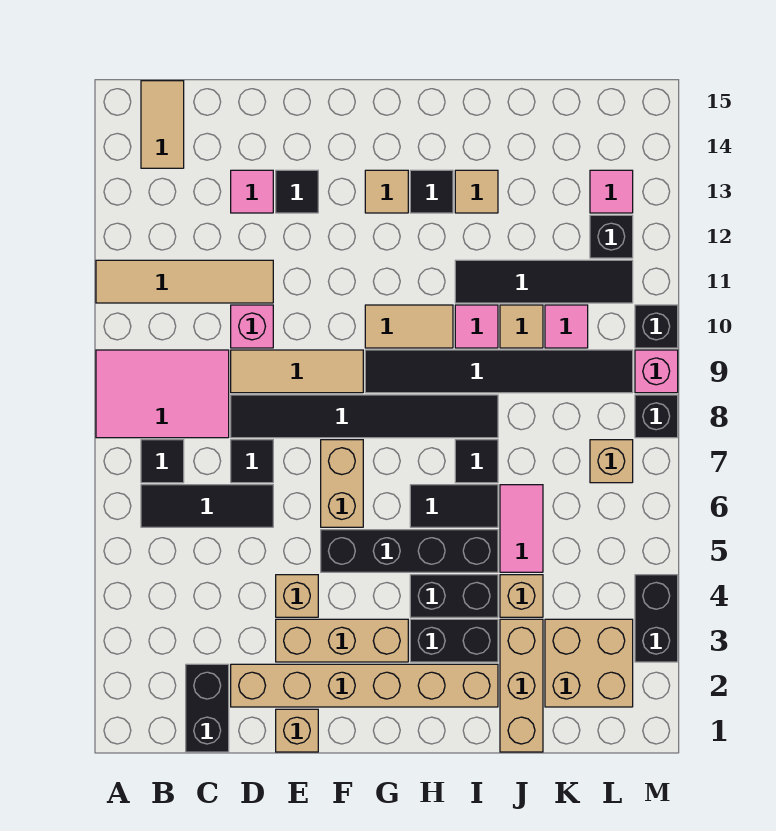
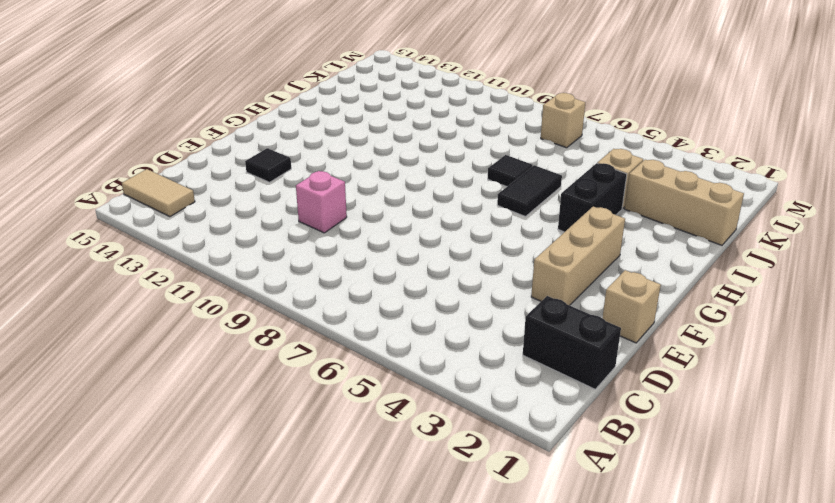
none -> pink 2x3 tile [96,350,229,438]
none -> tan 1x4 tile [96,260,273,303]
none -> black 1x3 tile [141,485,273,527]
none -> black 1x1 tile [141,440,184,483]

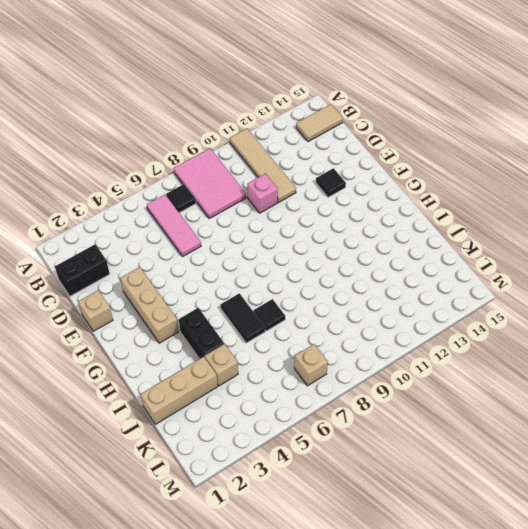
pink 1x3 tile [147,195,201,256] -> black 1x3 tile [141,485,273,527]
none -> tan 1x6 brick [231,664,498,707]
none -> black 1x1 tile [231,440,273,483]
none -> black 1x6 tile [231,395,498,438]
none -> tan 1x3 tile [231,350,363,393]

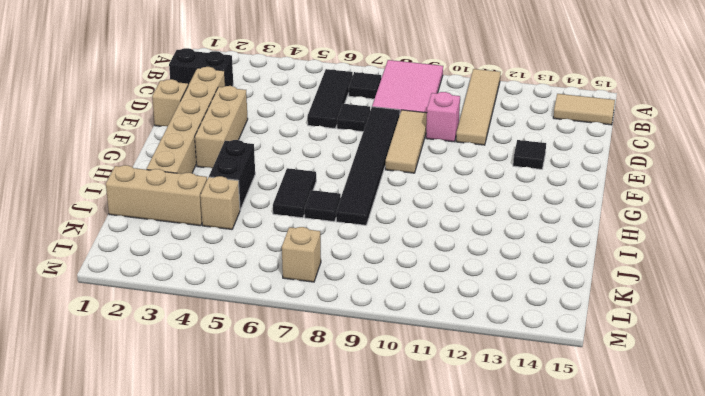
none -> pink 1x1 tile [231,170,273,213]
none -> tan 1x1 brick [276,575,318,617]
none -> black 1x4 brick [321,530,498,572]
none -> tan 1x2 brick [321,440,363,527]

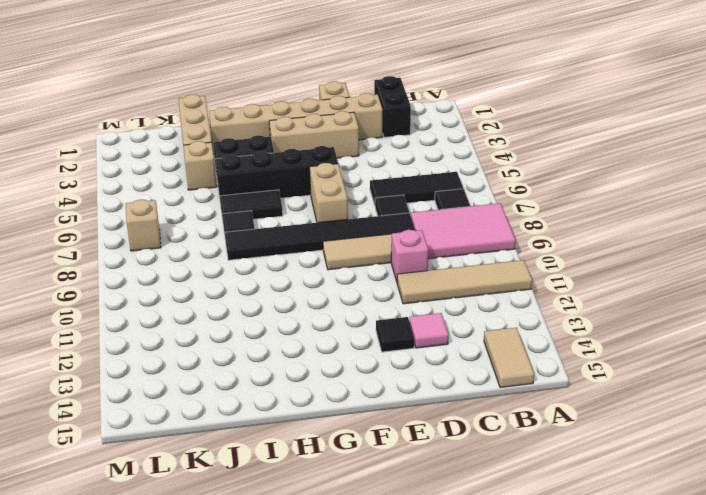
none -> tan 1x1 brick [276,575,318,617]
none -> black 1x6 tile [365,350,633,393]
none -> tan 1x2 tile [365,305,453,348]
none -> tan 1x1 tile [365,170,408,213]

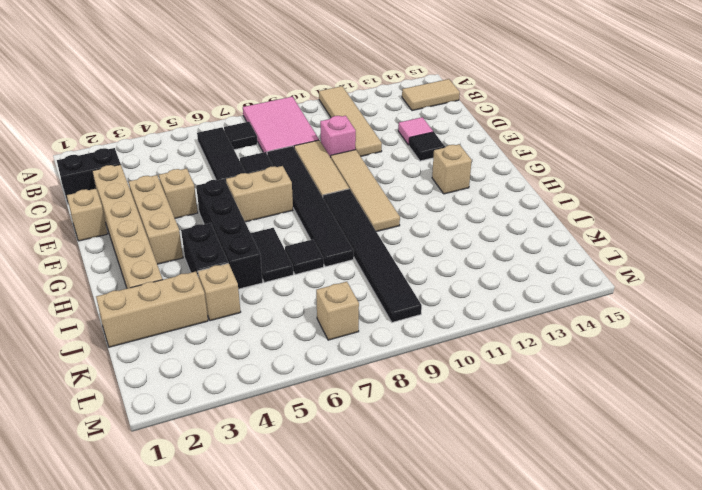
tan 1x4 tile [331,150,400,232] -> tan 1x2 tile [365,305,453,348]
tan 1x1 brick [432,144,472,194] -> tan 1x1 tile [365,170,408,213]
none -> black 1x2 brick [410,619,498,662]
none -> black 1x1 tile [410,170,453,213]
none -> pink 1x1 tile [455,305,498,348]
none -> black 1x4 tile [455,260,633,303]

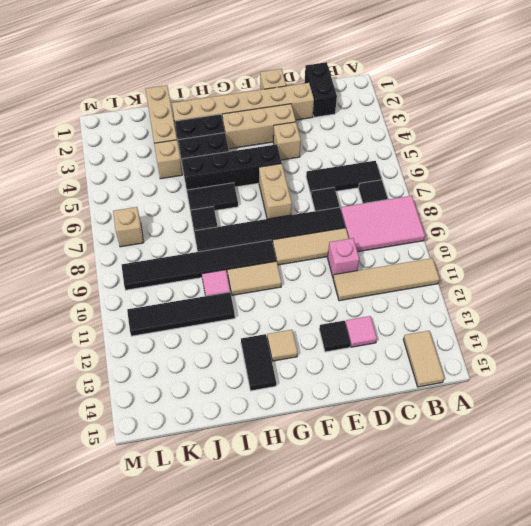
black 1x2 tile [241,334,276,391] -> black 1x1 tile [410,170,453,213]
none -> tan 1x1 tile [455,170,498,213]
none -> pink 1x2 tile [500,485,543,572]
none -> tan 1x1 tile [500,305,543,348]
none -> tan 2x2 brick [545,619,633,707]

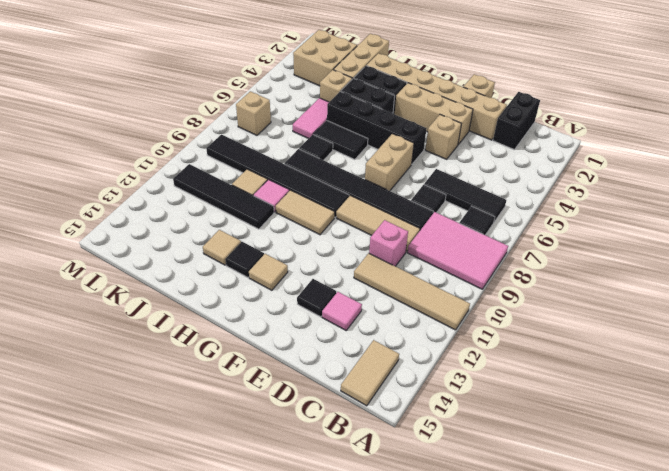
none -> pink 1x1 tile [545,305,588,348]
none -> black 1x1 brick [590,215,633,258]
none -> pink 1x1 tile [590,170,633,213]
none -> black 1x2 brick [635,575,678,662]

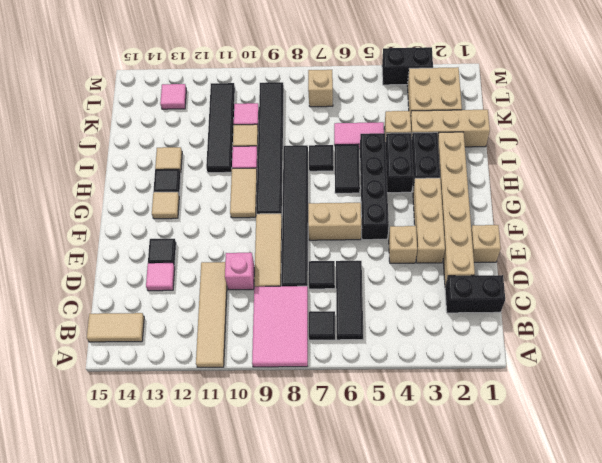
none -> black 1x1 brick [590,215,633,258]
none -> black 1x1 brick [635,395,678,438]
none -> pink 1x1 brick [635,350,678,393]
none -> black 1x1 brick [635,305,678,348]

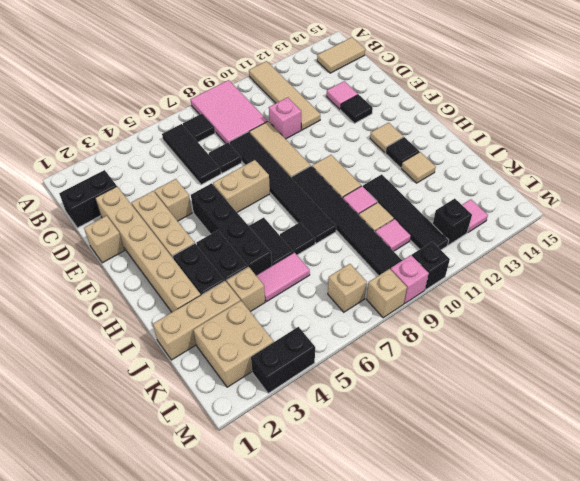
tan 1x1 brick [366,269,407,318] -> black 1x1 brick [635,395,678,438]

